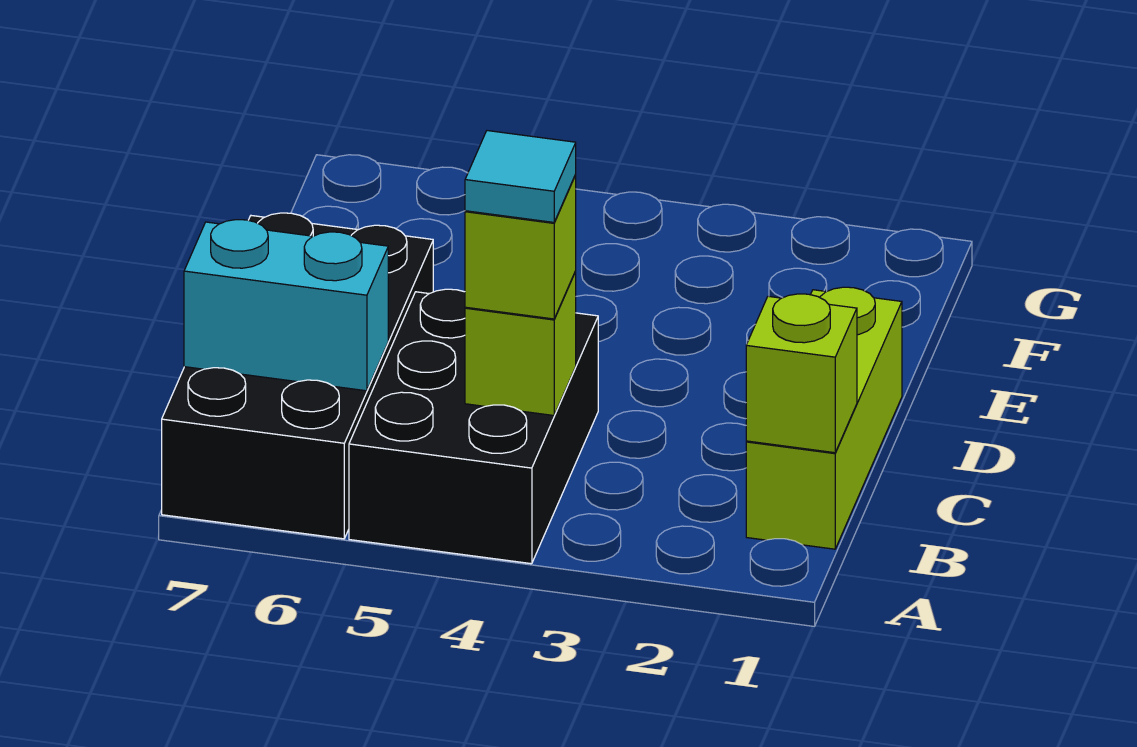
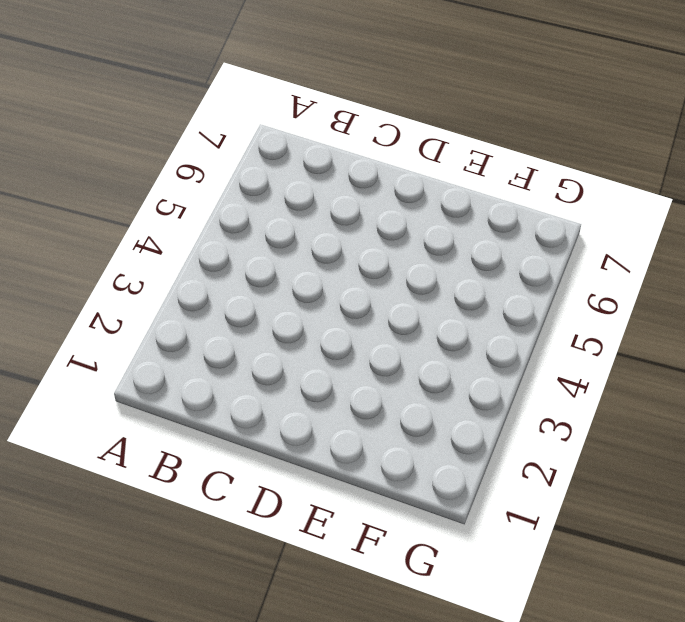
none -> black 2x3 brick [349,289,598,564]
none -> black 2x4 brick [162,213,433,539]

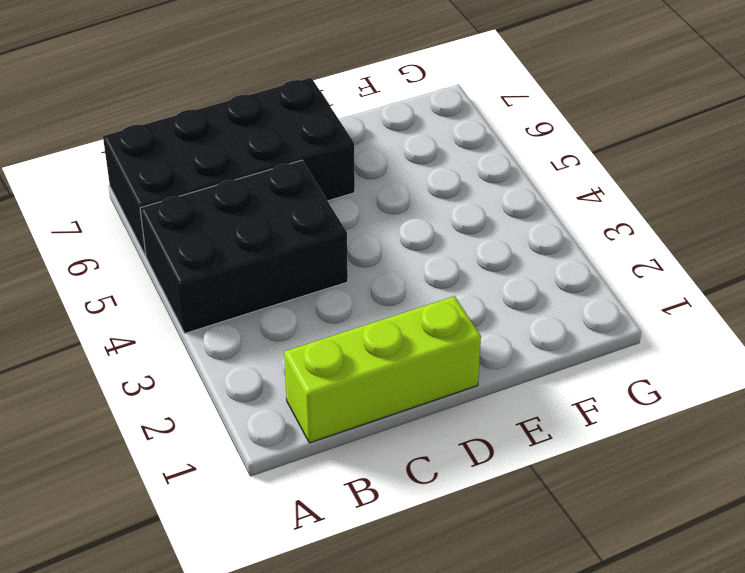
none -> lime 1x1 brick [746,294,857,453]
none -> lime 1x1 brick [465,271,576,415]

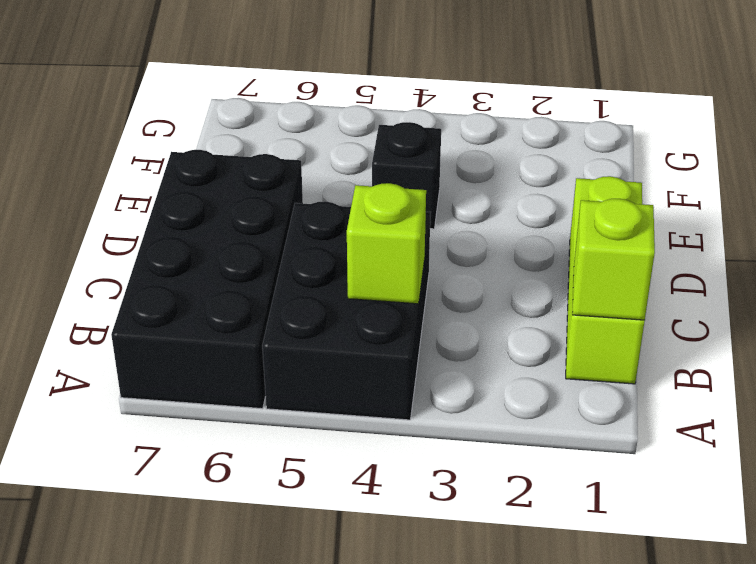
black 1x1 brick [372,122,441,229] -> none
none -> cyan 1x2 brick [184,220,388,391]
none -> lime 1x1 brick [465,175,576,319]

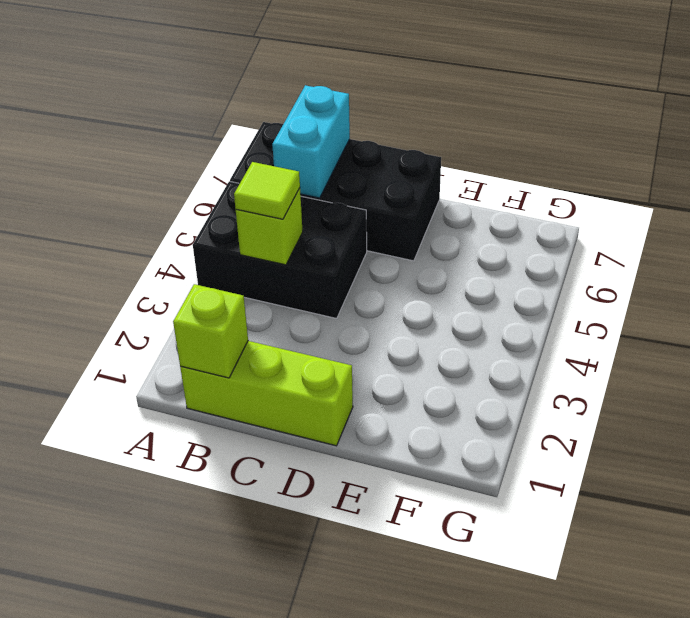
lime 1x1 tile [234,162,300,219] -> lime 1x1 brick [465,175,576,319]
none -> cyan 1x1 tile [465,131,576,222]

